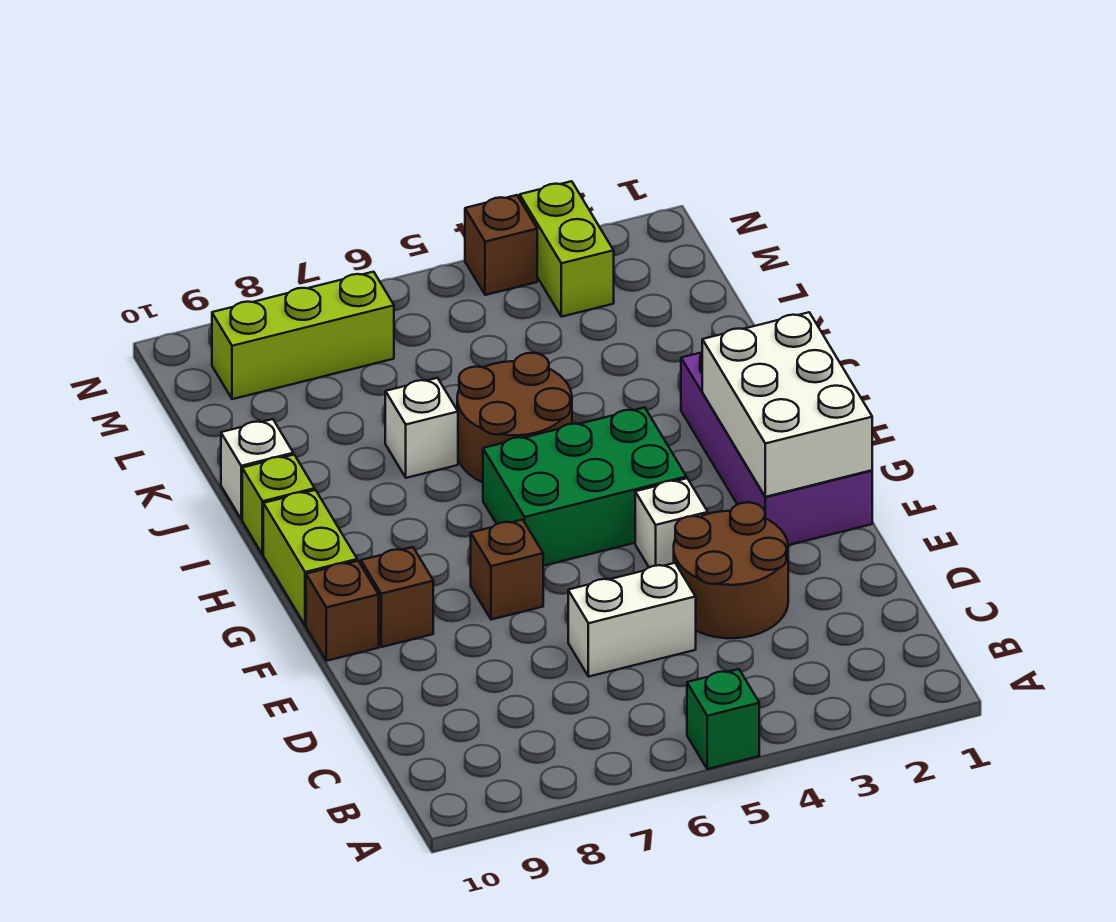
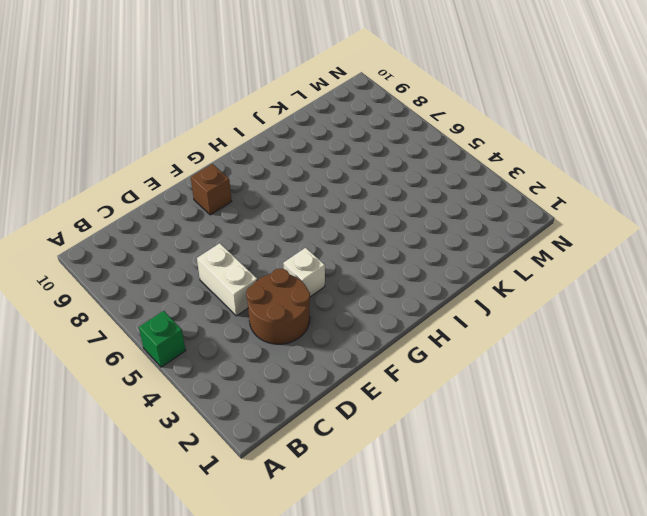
none -> purple 2x4 brick [681,352,872,545]
none -> brown 1x1 brick [471,520,543,620]
none -> brown 1x1 brick [306,561,379,661]

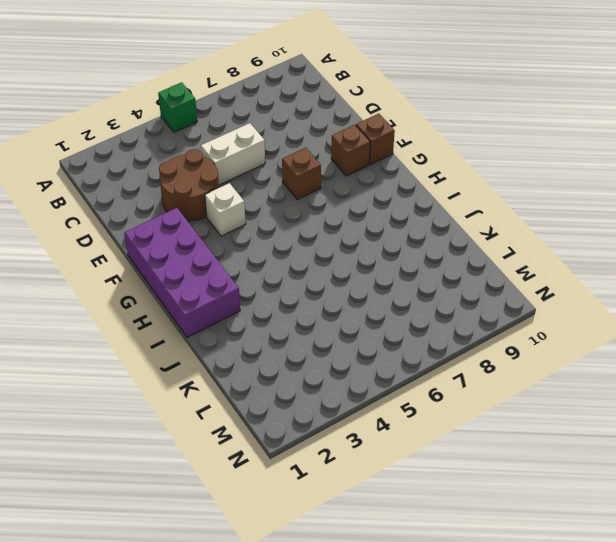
none -> green 2x3 brick [483,408,687,566]
none -> lime 1x2 brick [263,490,357,625]
none -> brown 2x2 round brick [457,353,572,482]

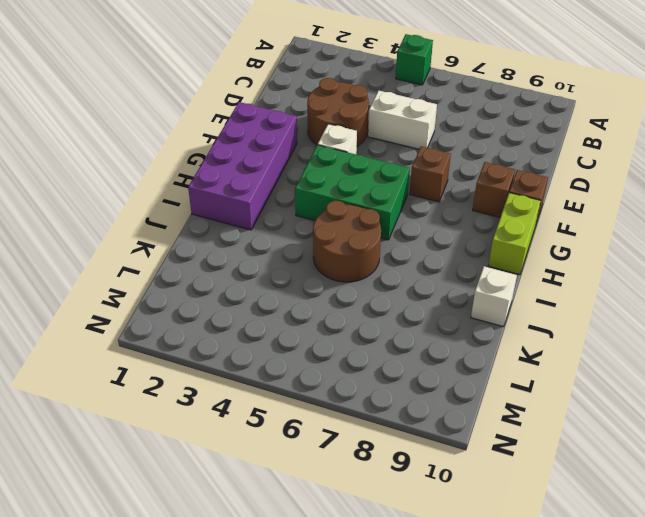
none -> lime 1x1 brick [242,455,315,555]
none -> white 1x1 brick [385,378,458,478]
none -> lime 1x2 brick [520,181,614,317]

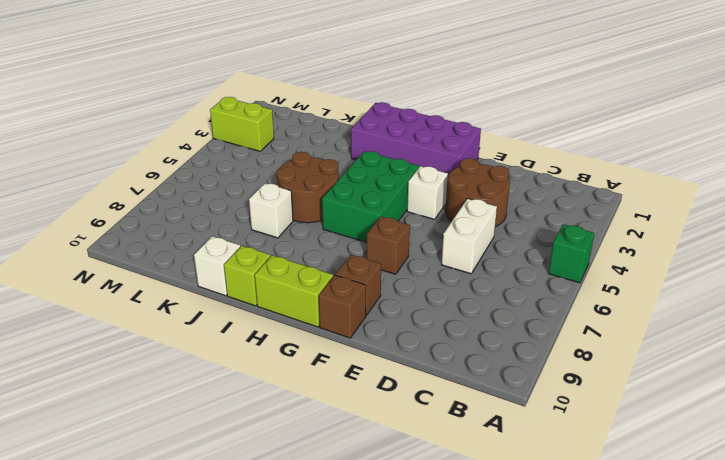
none -> lime 1x3 brick [212,272,394,399]
none -> brown 1x1 brick [465,195,537,295]
none -> white 2x3 brick [702,312,872,497]

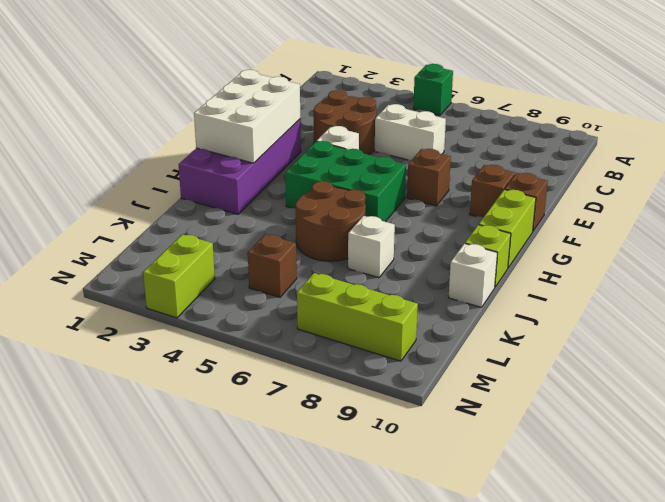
brown 1x1 brick [248,234,297,297] -> brown 1x1 brick moved to [465,195,537,295]

